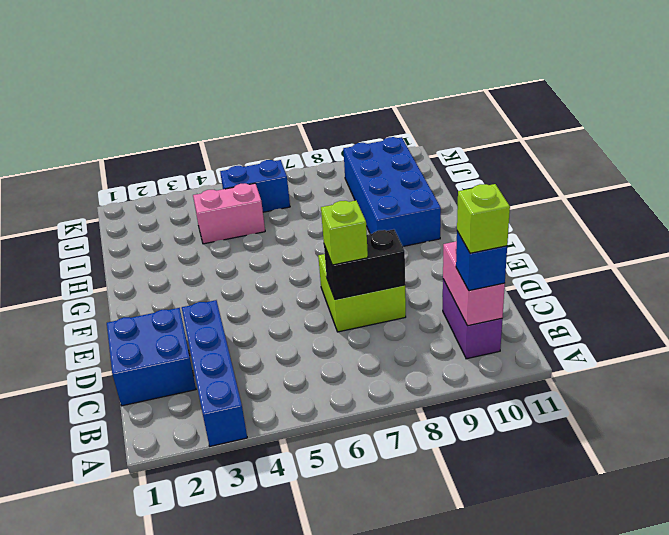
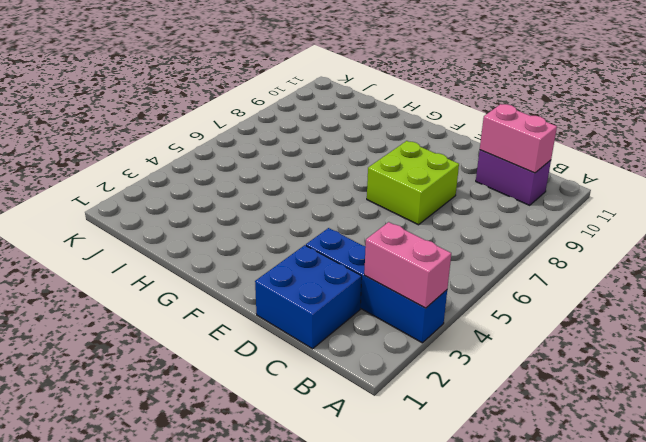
pink 1x2 brick [364,222,451,308] -> pink 1x2 brick turned to [193,183,265,244]
none -> blue 2x4 brick [343,137,441,246]
none -> blue 1x2 brick [220,160,290,212]
none -> black 1x2 brick [324,229,405,299]

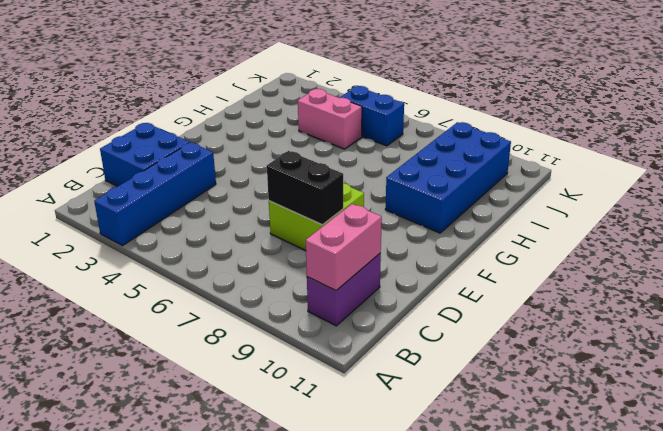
none -> blue 1x1 brick [456,231,507,291]
none -> lime 1x1 brick [321,200,368,265]
none -> lime 1x1 brick [457,184,510,253]

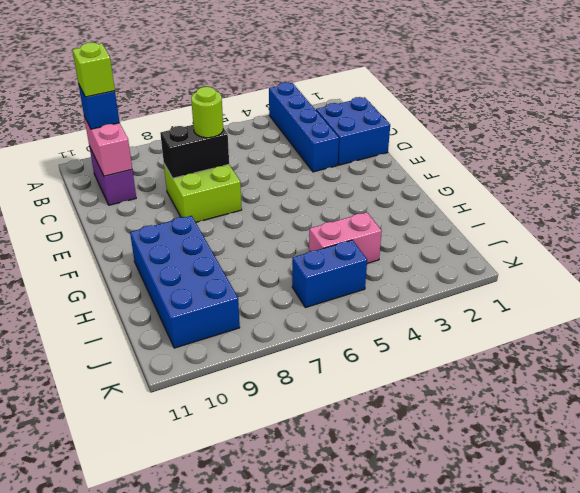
lime 1x1 round brick [191,87,223,138] -> lime 1x1 brick [321,200,368,265]

